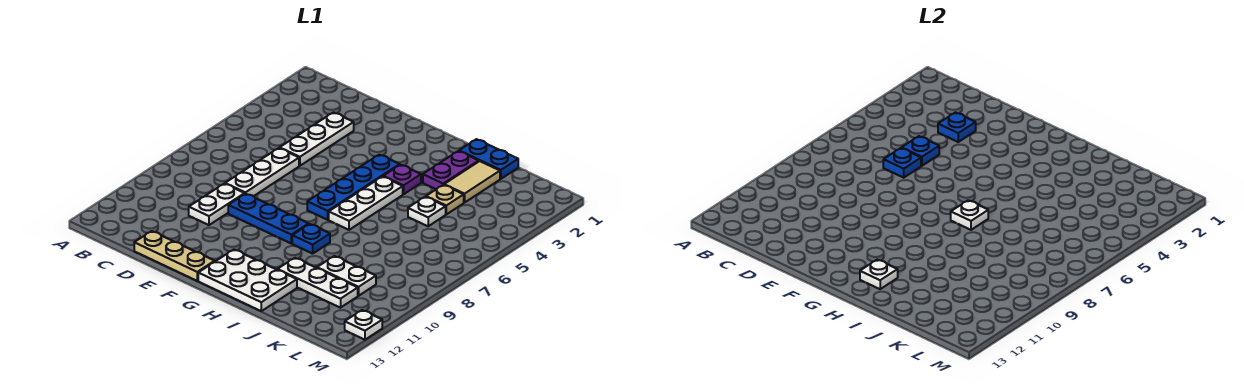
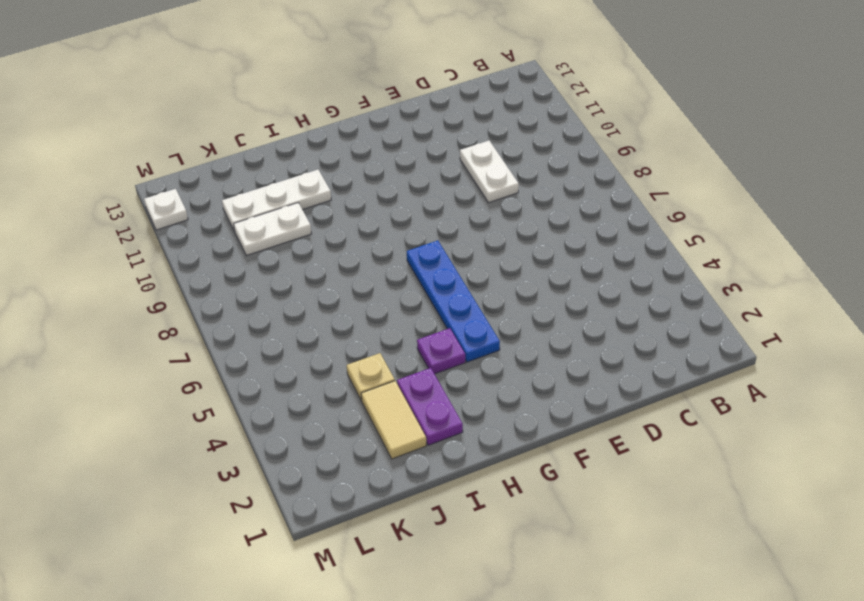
none -> white 1x3 plate [280,112,354,166]
none -> white 1x3 plate [225,148,299,196]
none -> tan 1x3 plate [134,231,215,281]

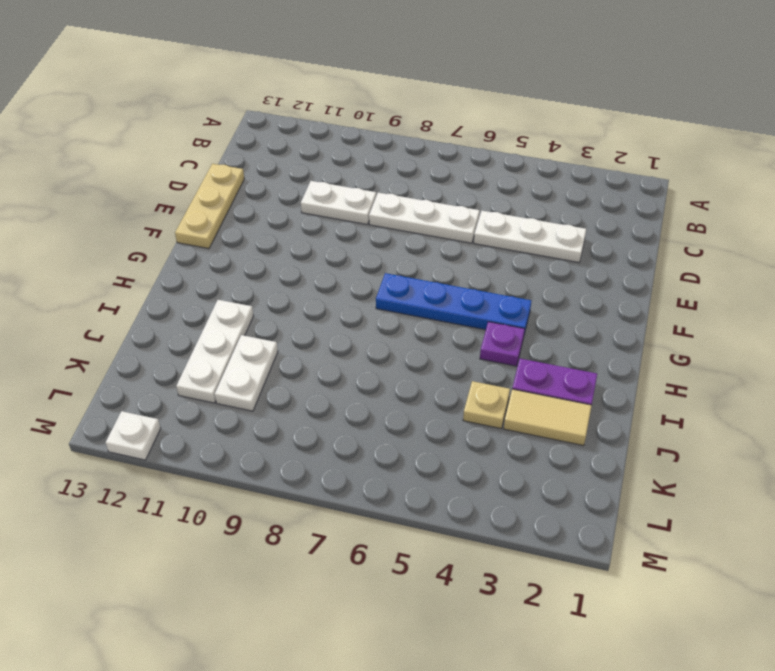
none -> blue 1x3 plate [228,194,309,243]
none -> white 2x3 plate [198,250,297,311]
none -> white 1x3 plate [329,177,403,230]

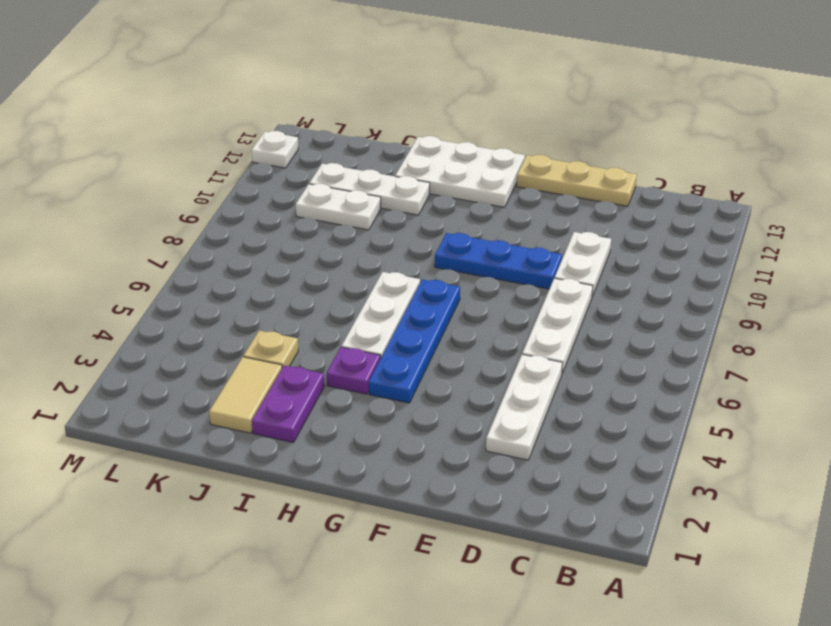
none -> blue 1x1 plate [292,224,330,254]
none -> blue 1x2 plate [459,139,518,179]
none -> white 1x1 plate [408,197,446,226]

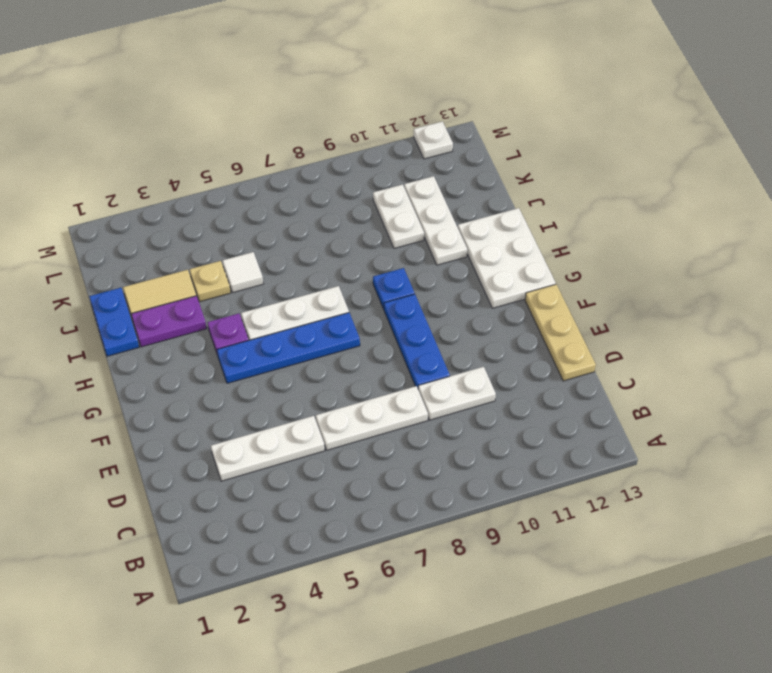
white 1x1 tile [223,252,263,293] -> white 1x1 plate [408,197,446,226]
none -> blue 1x1 plate [938,112,976,142]
none -> blue 1x1 plate [902,136,939,166]
none -> blue 1x1 plate [883,148,921,178]

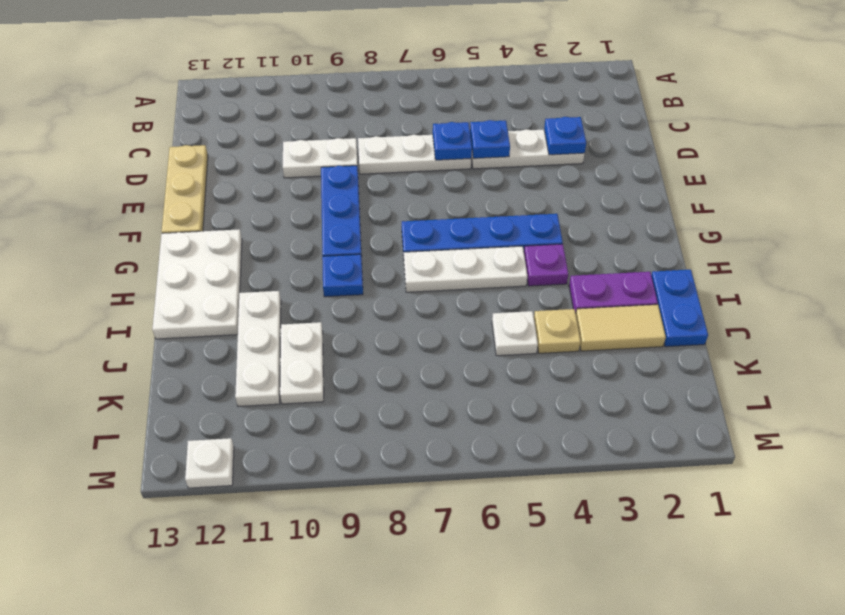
none -> white 1x1 plate [951,200,988,230]
none -> white 1x1 plate [860,260,898,289]

